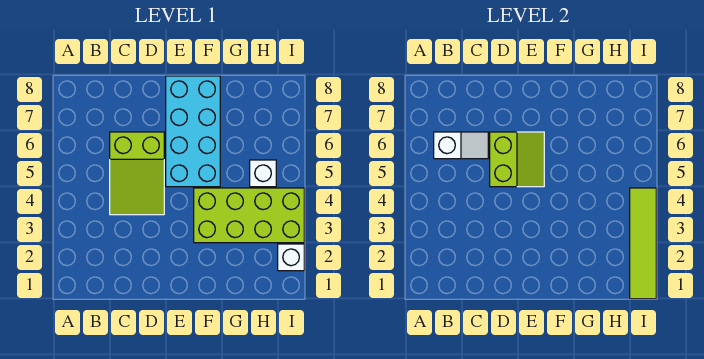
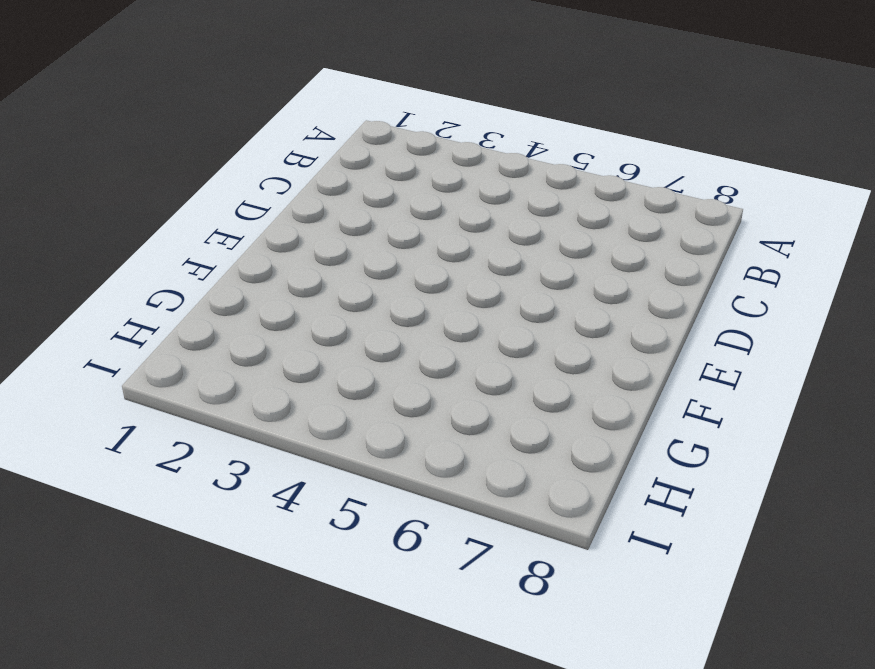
none -> lime 2x3 slope [110,132,164,215]
none -> cyan 2x4 brick [166,76,220,187]

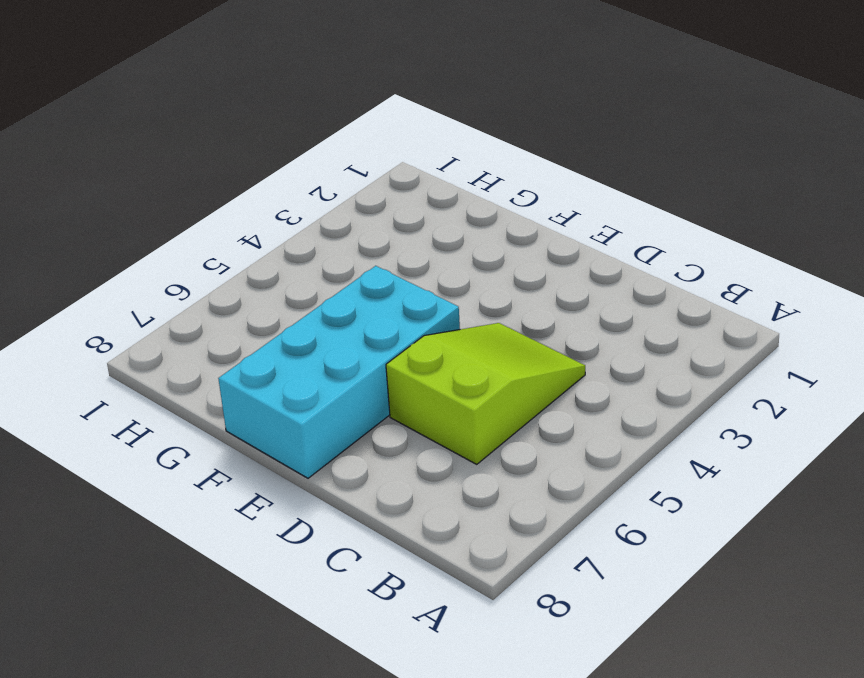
none -> lime 2x4 brick [194,188,304,243]
none -> white 1x1 brick [250,160,276,187]

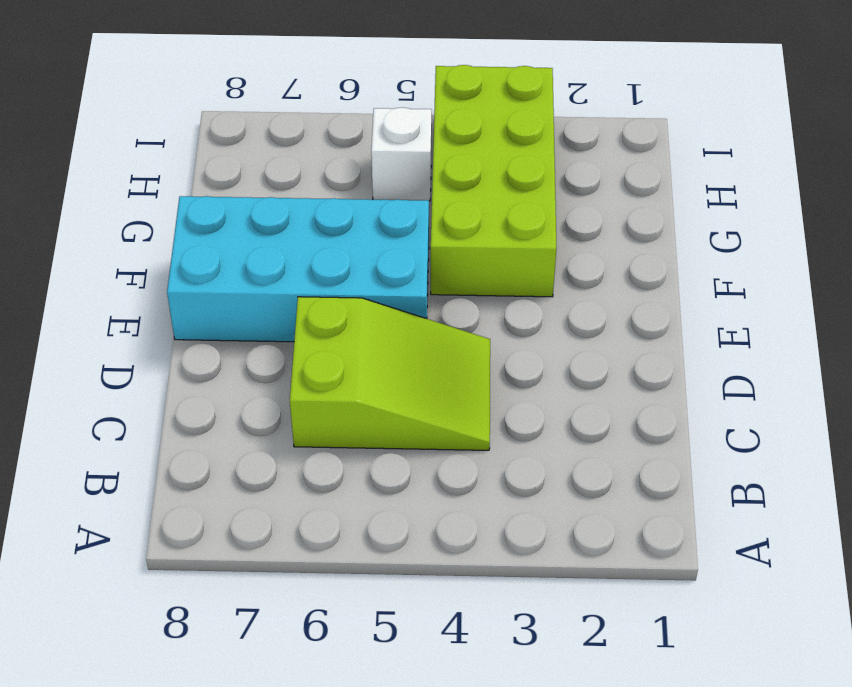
none -> white 1x1 brick [278,244,304,271]
none -> white 1x2 slope [434,132,488,159]

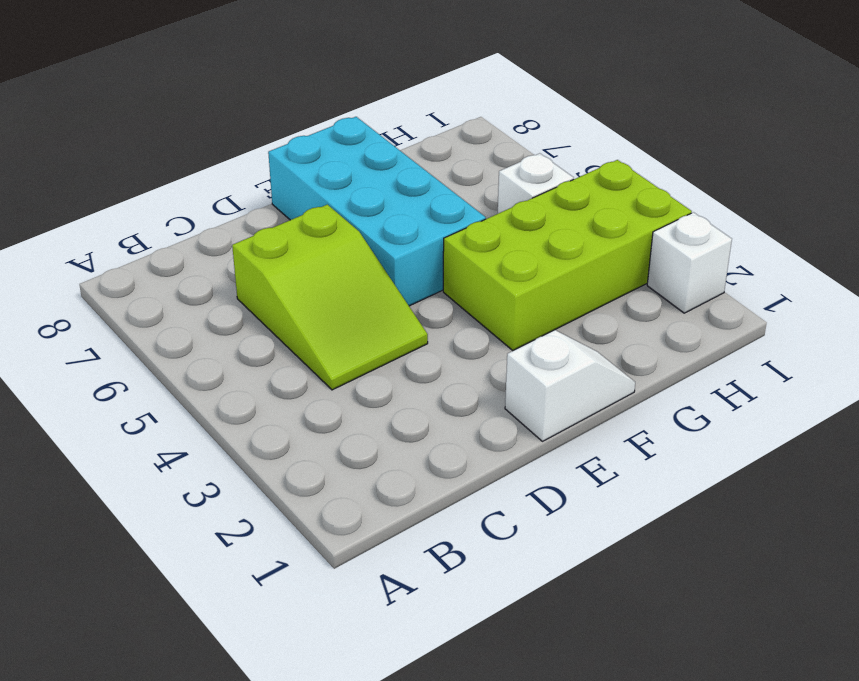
white 1x2 slope [505,330,635,441] -> white 1x2 slope moved to [434,132,488,159]
none -> lime 2x2 slope [490,132,544,187]
none -> lime 1x4 tile [630,188,656,299]

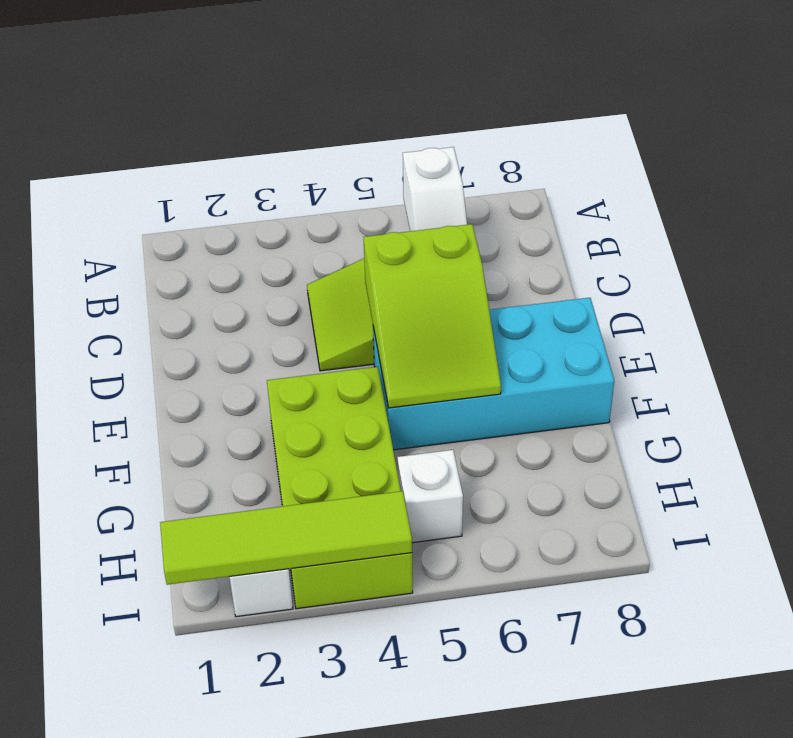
lime 2x3 slope [364,224,501,408] -> lime 2x2 slope [490,132,544,187]

